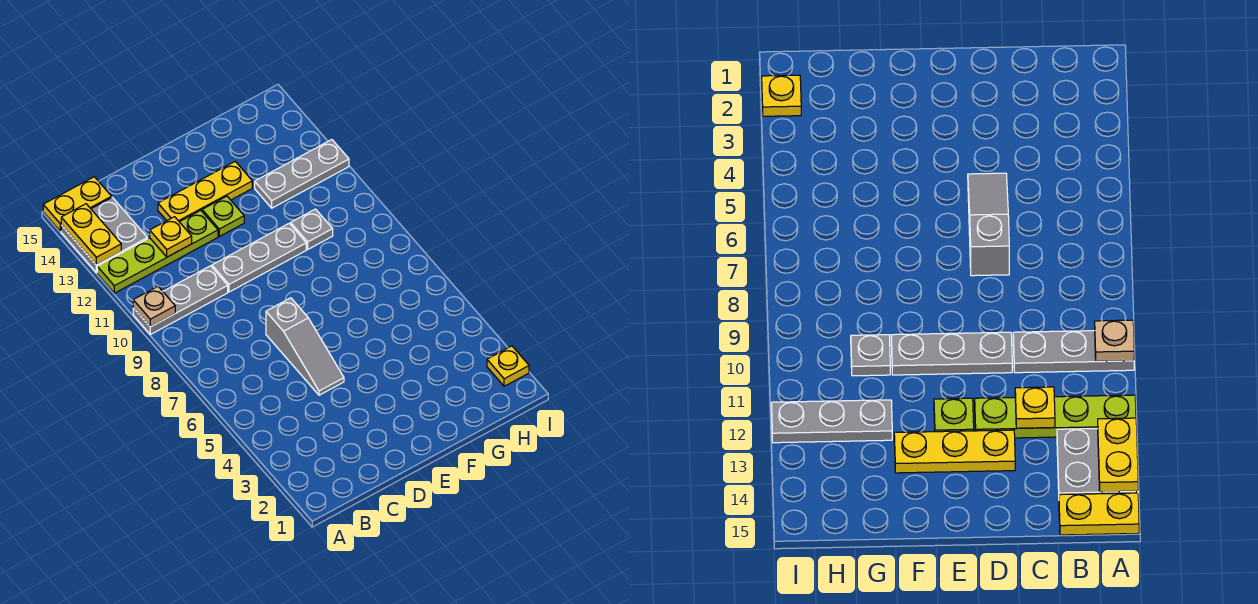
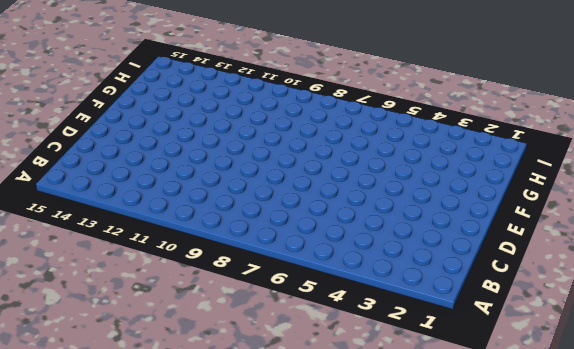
none -> grey 1x3 plate [133,266,228,335]
none -> lime 1x4 plate [97,210,218,293]
none -> grey 2x2 plate [61,197,148,273]

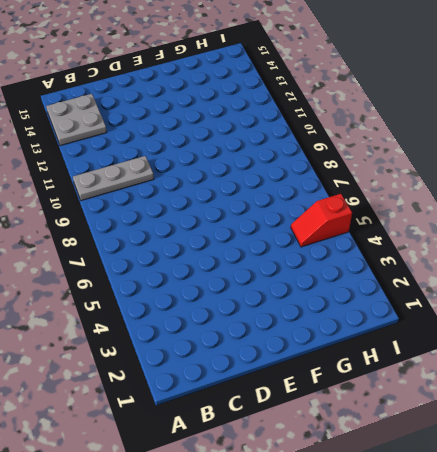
red 1x2 slope [291,194,352,247] -> none
none -> lime 1x4 plate [97,210,218,293]
none -> yellow 1x2 plate [43,177,112,231]
none -> grey 1x3 slope [266,298,344,395]

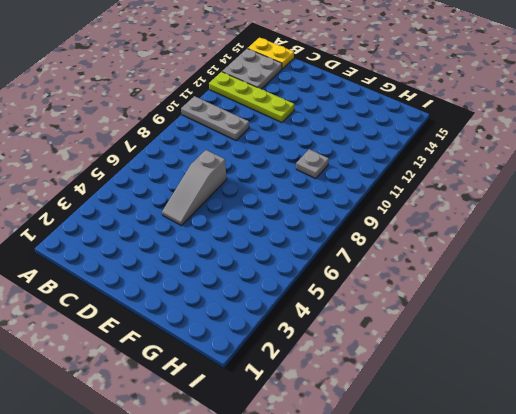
none -> grey 1x3 plate [212,223,306,292]
none -> yellow 1x3 plate [158,162,252,222]
none -> lime 1x1 plate [202,196,244,236]

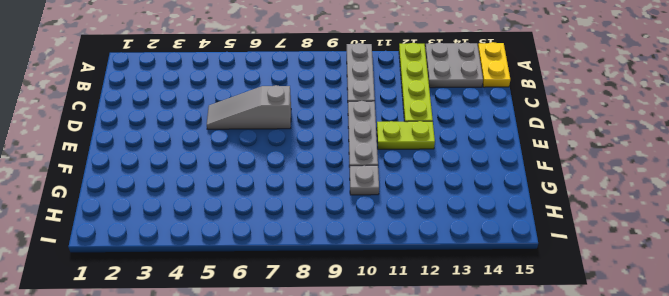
lime 1x2 plate [377,121,435,149] -> lime 1x1 plate [202,196,244,236]
none -> yellow 1x3 plate [158,162,252,222]
none -> grey 1x3 plate [255,140,349,208]
none -> yellow 1x1 plate [487,346,529,386]

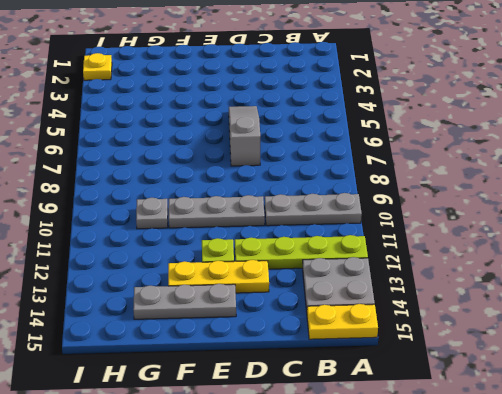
grey 1x3 plate [133,284,236,319] -> grey 1x3 plate moved to [255,140,349,208]
none -> tan 1x1 plate [133,287,175,327]
none -> yellow 1x2 plate [61,204,121,265]
none -> yellow 1x1 plate [150,217,192,257]

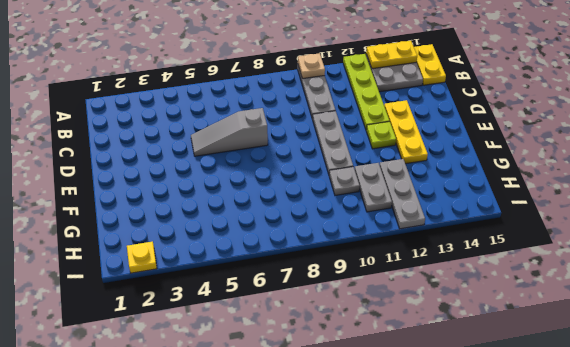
grey 1x2 plate [355,163,392,212] -> none
none -> yellow 1x1 plate [150,217,192,257]

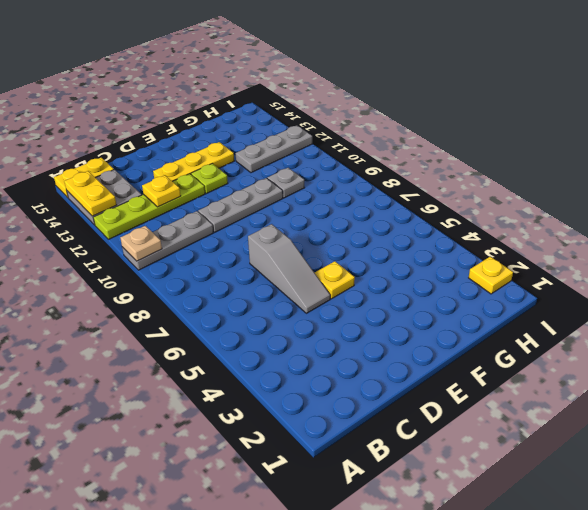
yellow 1x1 plate [315,261,355,299] -> none

